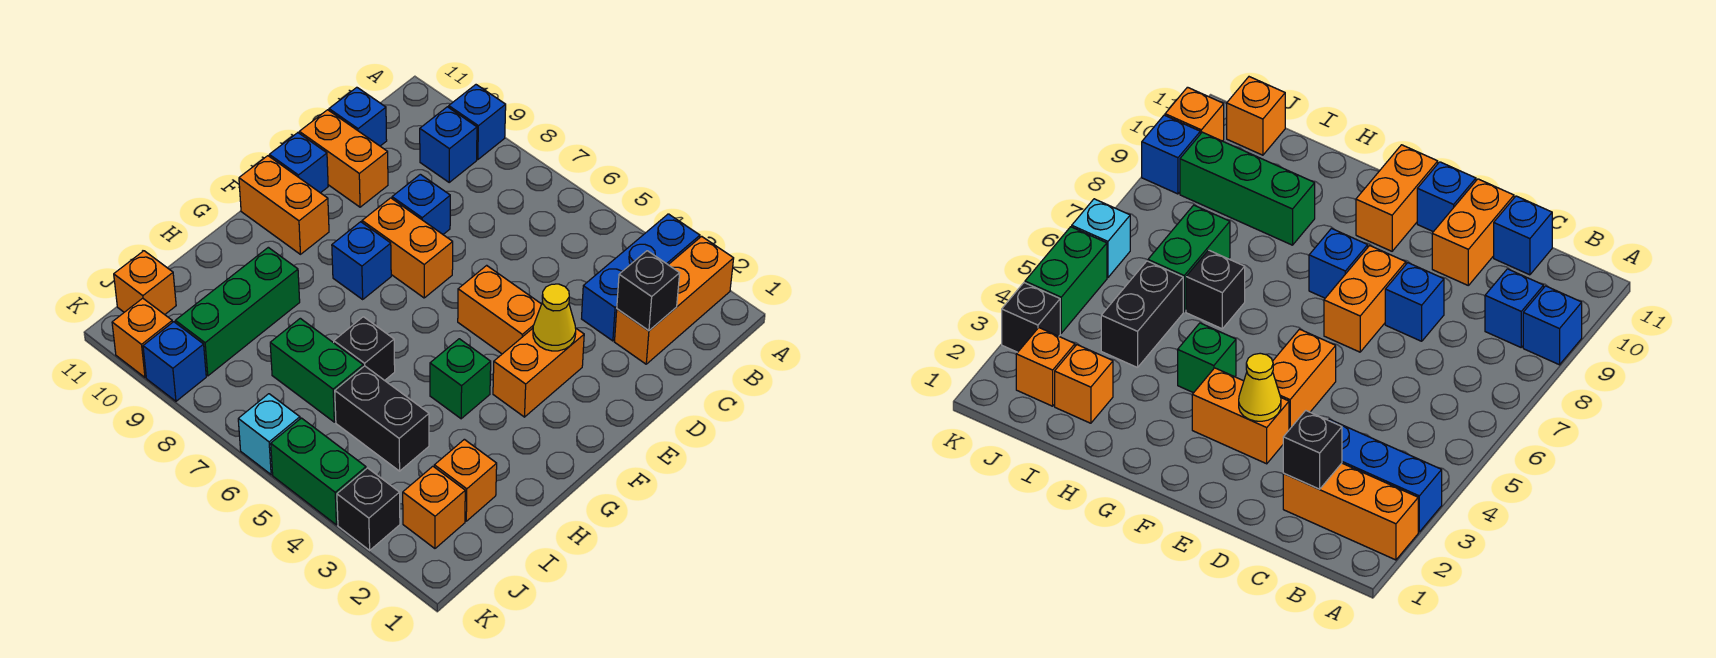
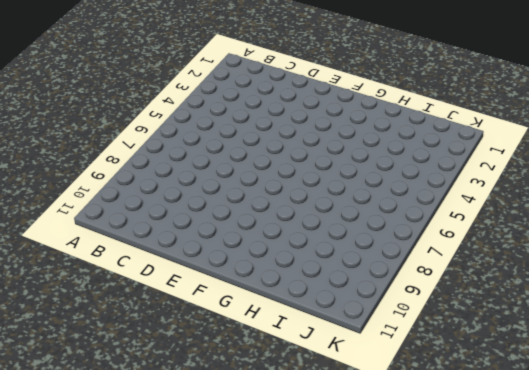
none -> orange 1x3 brick [615,236,734,364]
none -> blue 1x3 brick [582,214,700,341]
none -> blue 1x1 brick [449,85,506,160]

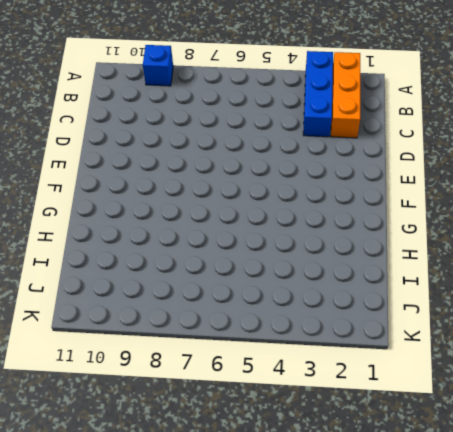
none -> blue 1x1 brick [420,107,477,182]
none -> blue 1x1 brick [329,87,387,146]
none -> blue 1x1 brick [392,174,450,234]

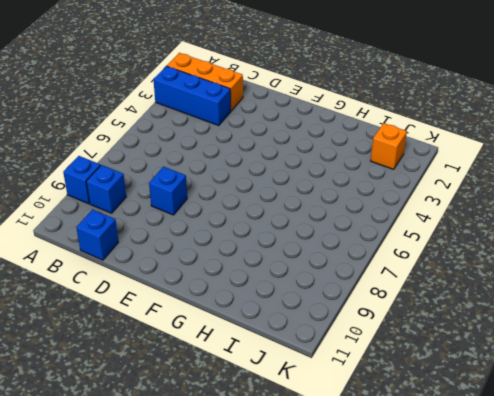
none -> orange 1x2 brick [299,110,388,207]
none -> orange 1x2 brick [493,328,584,417]
none -> orange 1x2 brick [458,265,541,354]

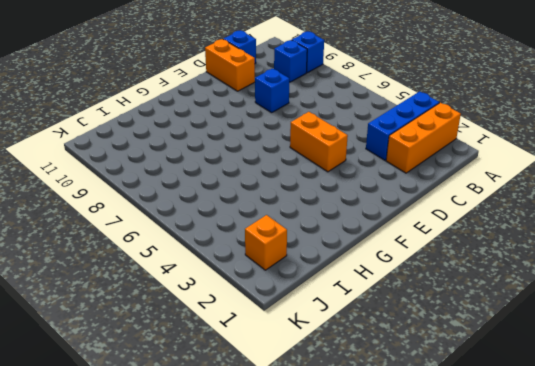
none -> orange 1x2 brick [493,328,584,417]
none -> orange 1x2 brick [362,198,453,298]
none -> blue 1x1 brick [269,133,328,193]

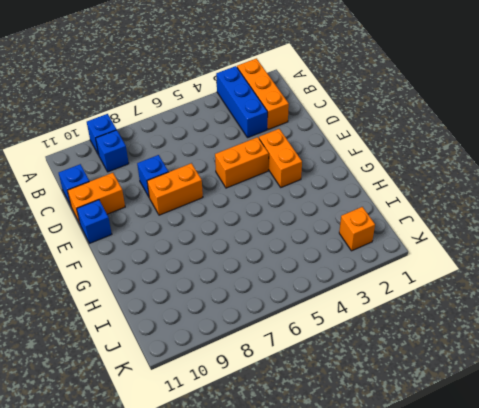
none -> blue 1x1 brick [332,222,391,299]
none -> orange 1x2 brick [239,156,329,254]
none -> green 1x1 brick [430,339,491,419]

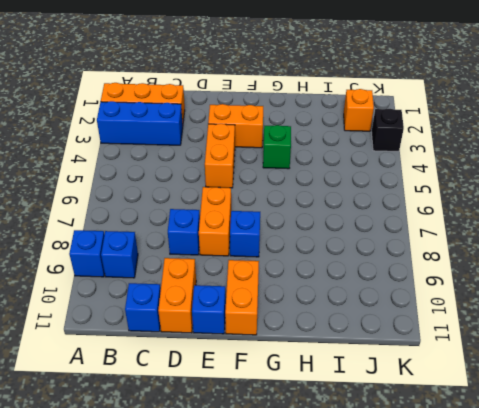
none -> black 1x1 brick [334,317,395,380]
none -> green 1x3 brick [175,247,300,376]
none -> orange 1x1 brick [434,439,497,521]

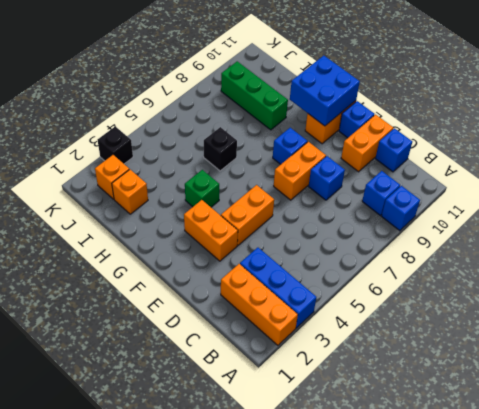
blue 2x2 brick [290,56,360,126] -> none
none -> black 1x2 brick [335,366,429,471]
none -> green 1x2 brick [270,318,363,422]
none -> orange 1x1 brick [114,251,176,315]

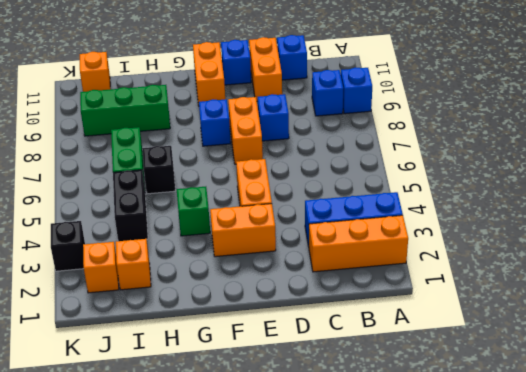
none -> green 1x2 brick [271,418,366,525]
none -> cyan 1x1 brick [238,394,300,475]
none -> blue 1x1 brick [143,322,206,401]

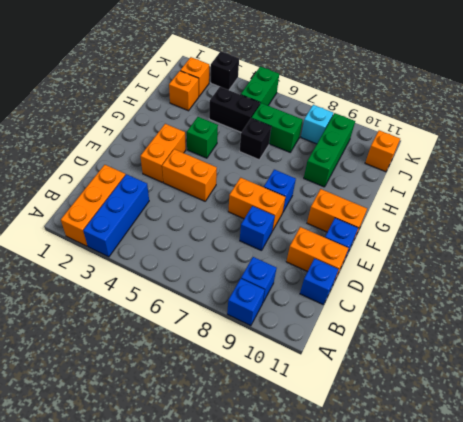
green 1x2 brick [241,66,279,106] -> green 1x2 brick turned to [271,418,366,525]
cyan 1x1 brick [301,105,333,144] -> cyan 1x1 brick moved to [238,394,300,475]
none -> blue 1x1 brick [143,322,206,401]
none -> orange 1x1 brick [112,298,172,377]
none -> black 1x1 brick [617,251,680,331]

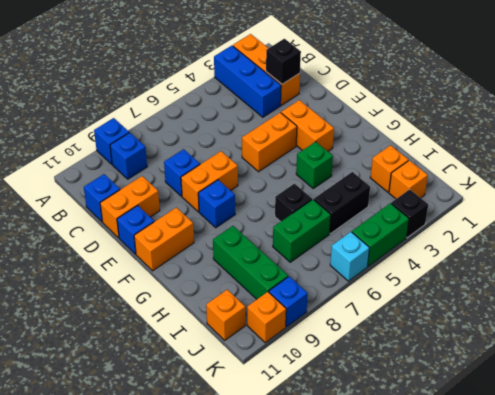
none -> yellow 1x1 cone [533,284,576,351]

